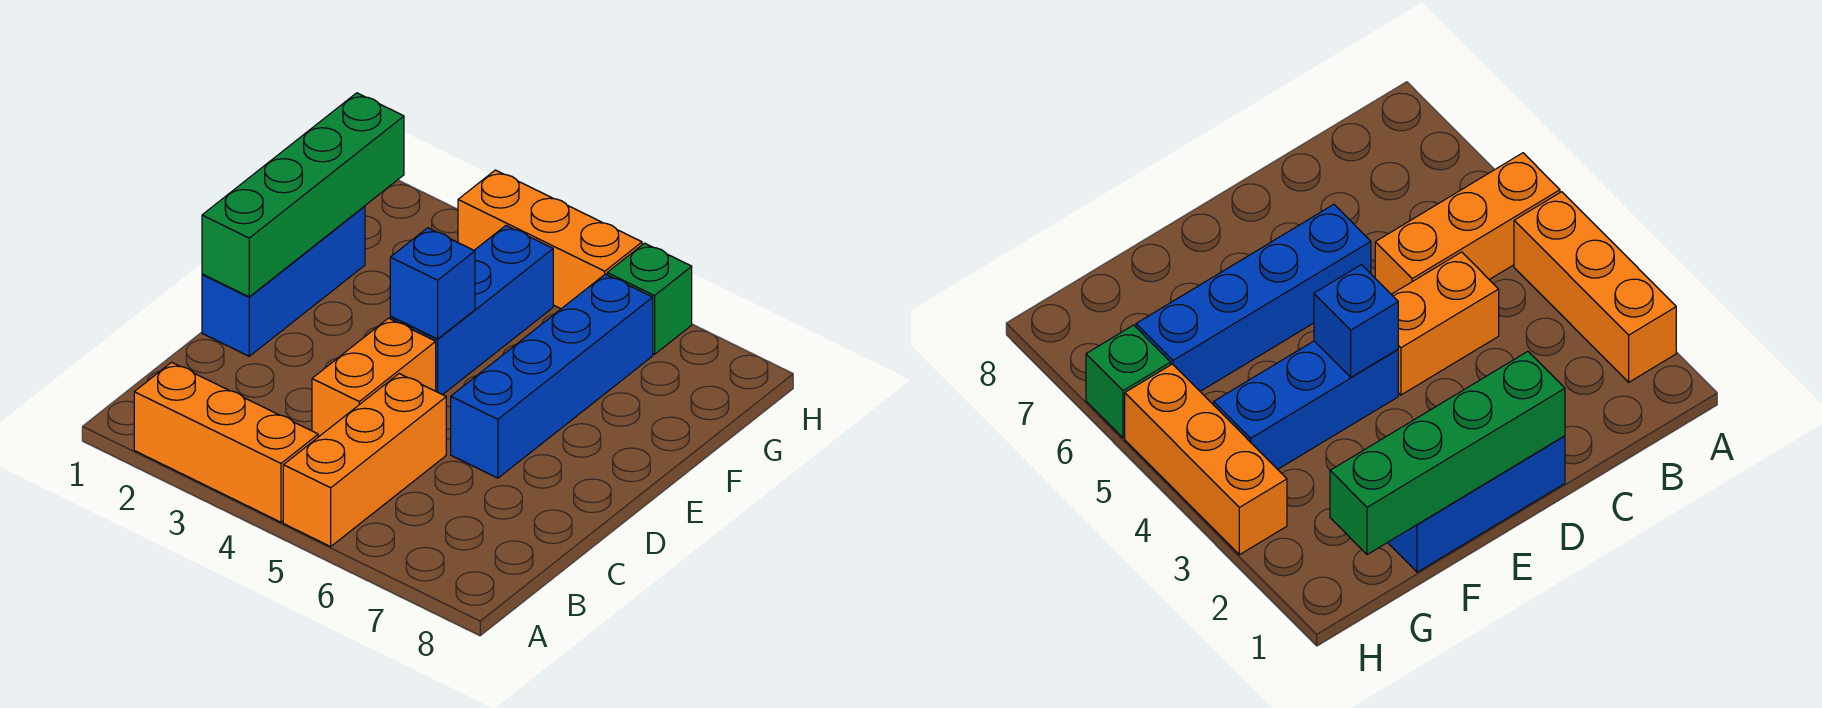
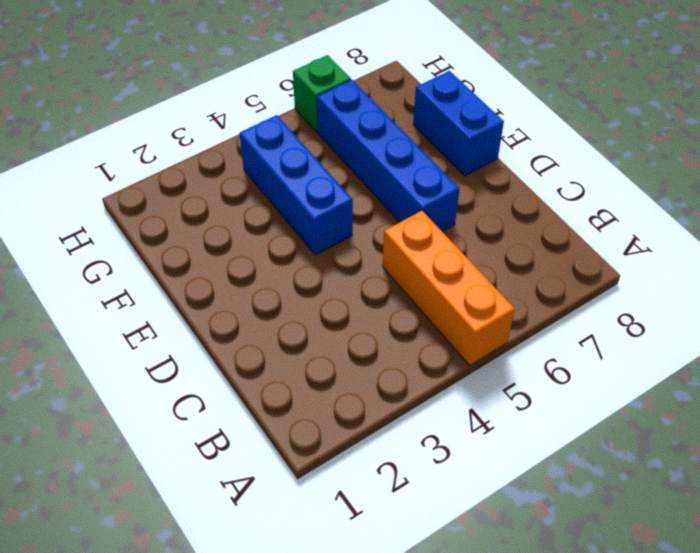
blue 1x2 brick [413,71,504,176] -> none
none -> orange 1x3 brick [134,362,318,522]
none -> orange 1x2 brick [312,318,436,437]

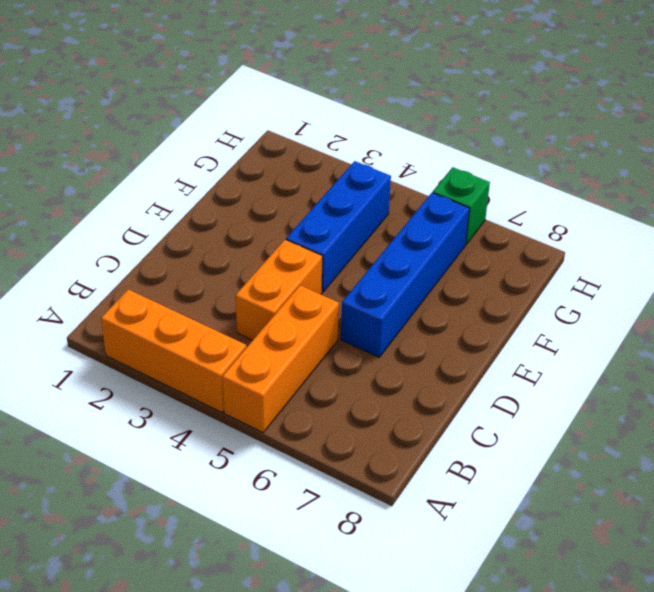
none -> blue 1x3 brick [202,206,365,356]
none -> orange 1x3 brick [458,170,642,309]

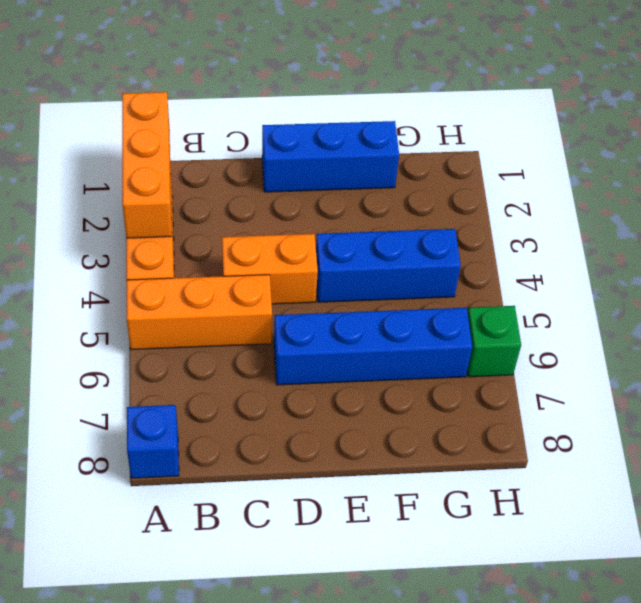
orange 1x3 brick [122,92,172,238] -> orange 1x3 brick moved to [458,170,642,309]
blue 1x1 brick [127,405,179,478] -> blue 1x1 brick moved to [390,228,475,339]
none -> green 1x4 brick [202,93,404,297]

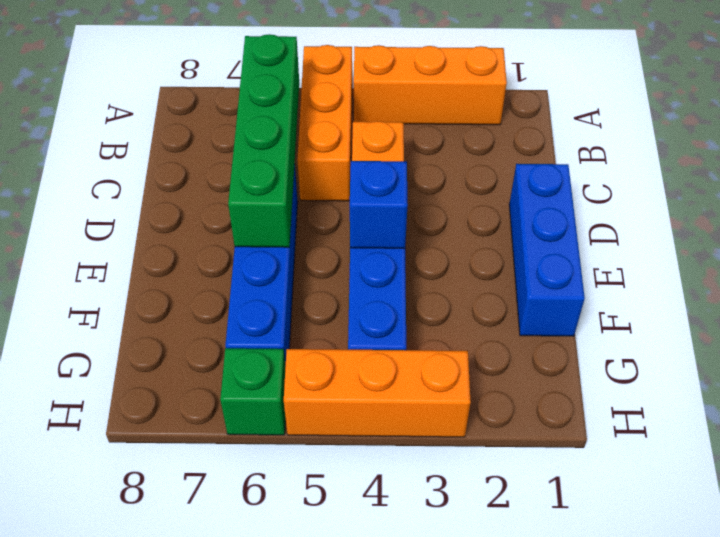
green 1x4 brick [228,34,299,247] -> green 1x4 brick moved to [202,93,404,297]

